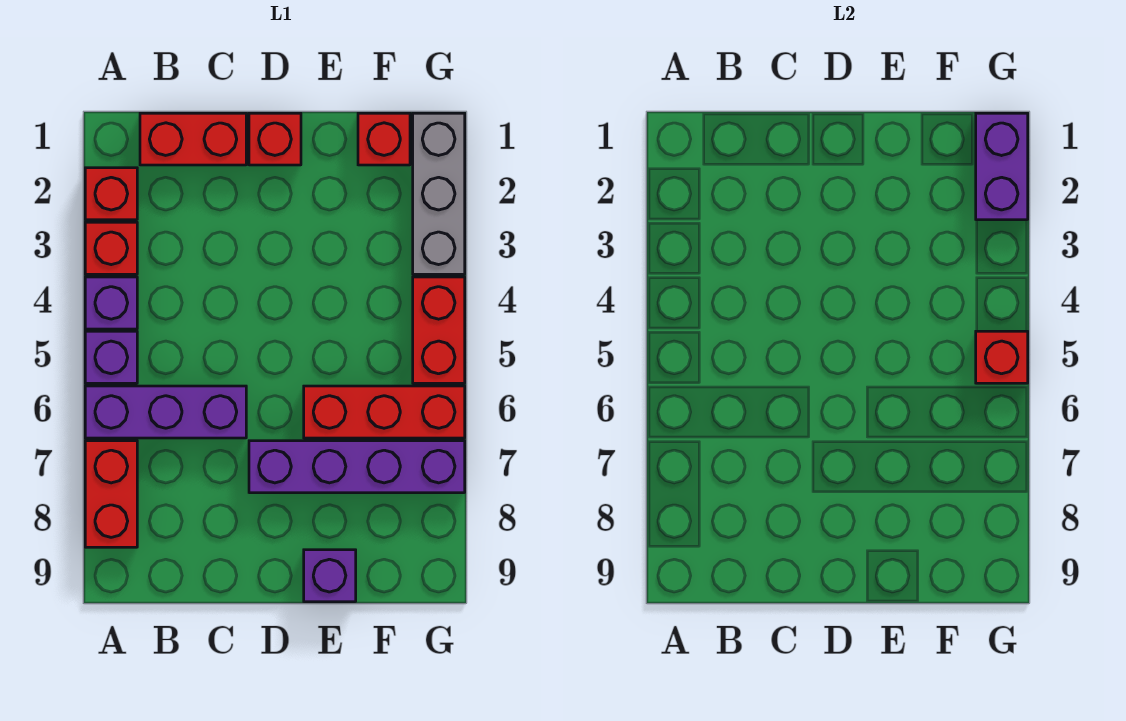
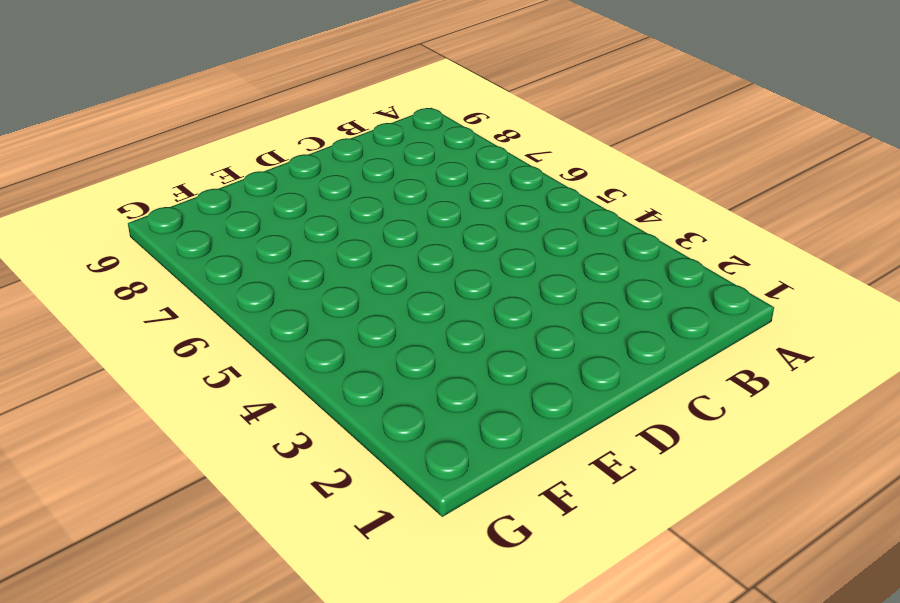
none -> red 1x1 brick [85,168,137,220]
none -> red 1x1 brick [85,222,137,274]
none -> purple 1x1 brick [85,277,137,329]

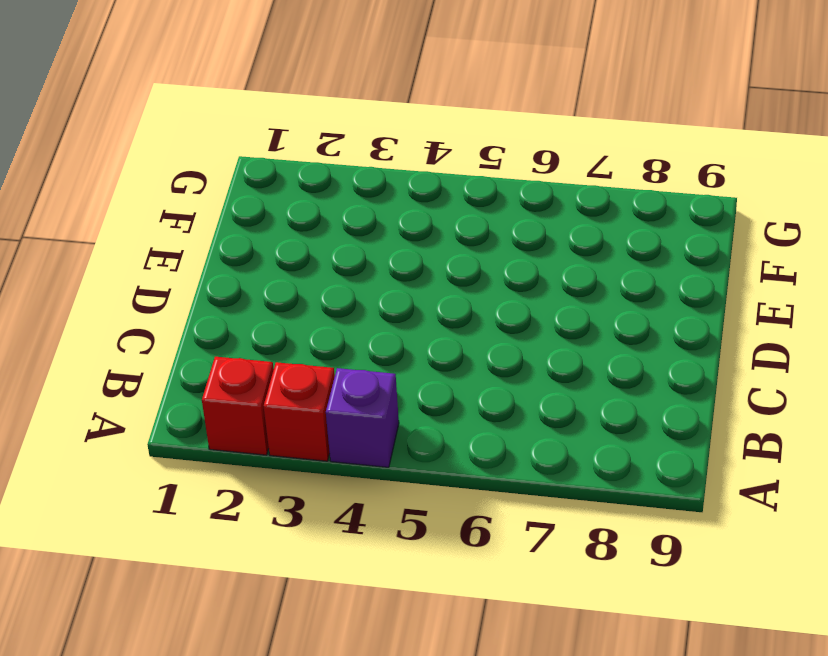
none -> purple 1x1 brick [85,331,137,383]
none -> purple 1x3 brick [85,386,246,438]
none -> red 1x2 brick [85,441,137,547]

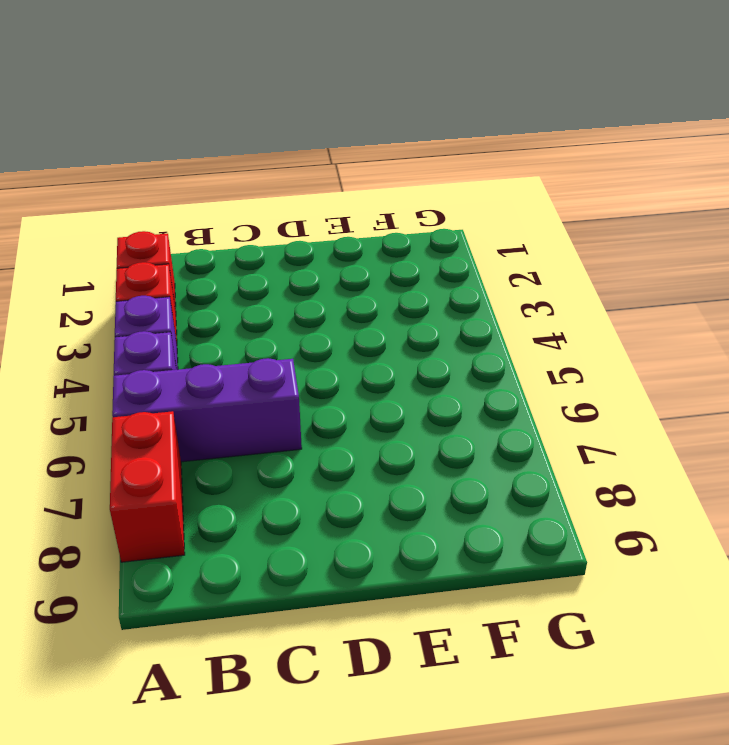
none -> red 1x2 brick [140,113,246,165]
none -> red 1x1 brick [249,113,301,165]
none -> purple 1x4 brick [249,441,465,493]

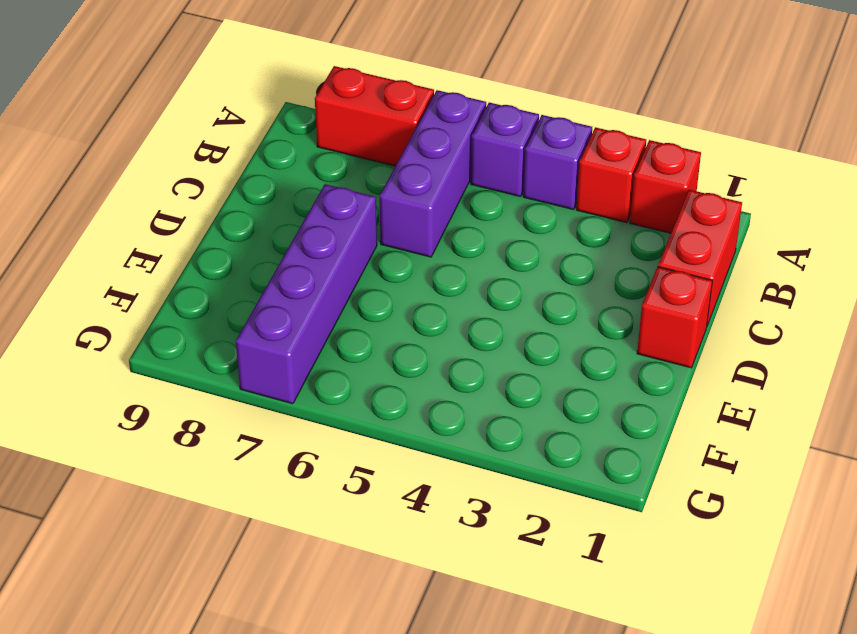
none -> red 1x3 brick [304,386,465,438]
none -> purple 1x1 brick [304,550,356,602]
none -> red 1x1 brick [358,113,410,165]

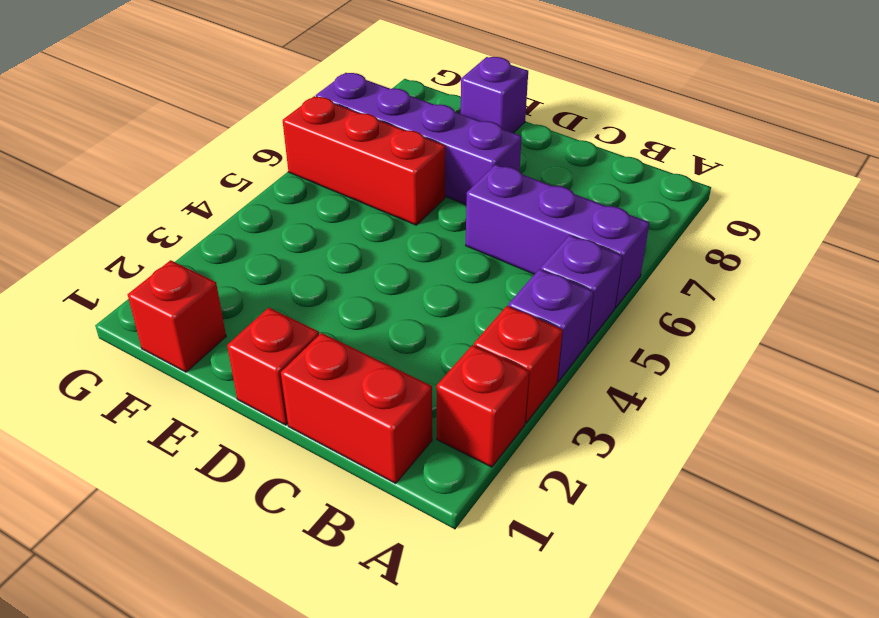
none -> red 1x2 brick [85,441,137,547]
none -> grey 1x3 brick [413,113,465,274]
none -> red 1x2 brick [413,277,465,383]

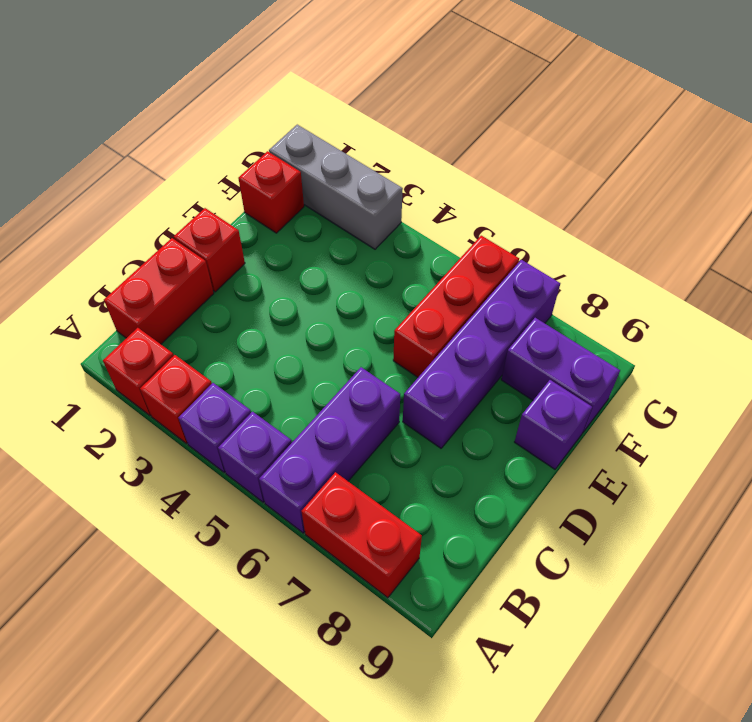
purple 1x2 brick [501,318,620,433] -> purple 1x2 brick moved to [976,113,1028,220]
none -> red 1x2 brick [413,277,465,383]
none -> red 1x1 brick [976,331,1028,383]

